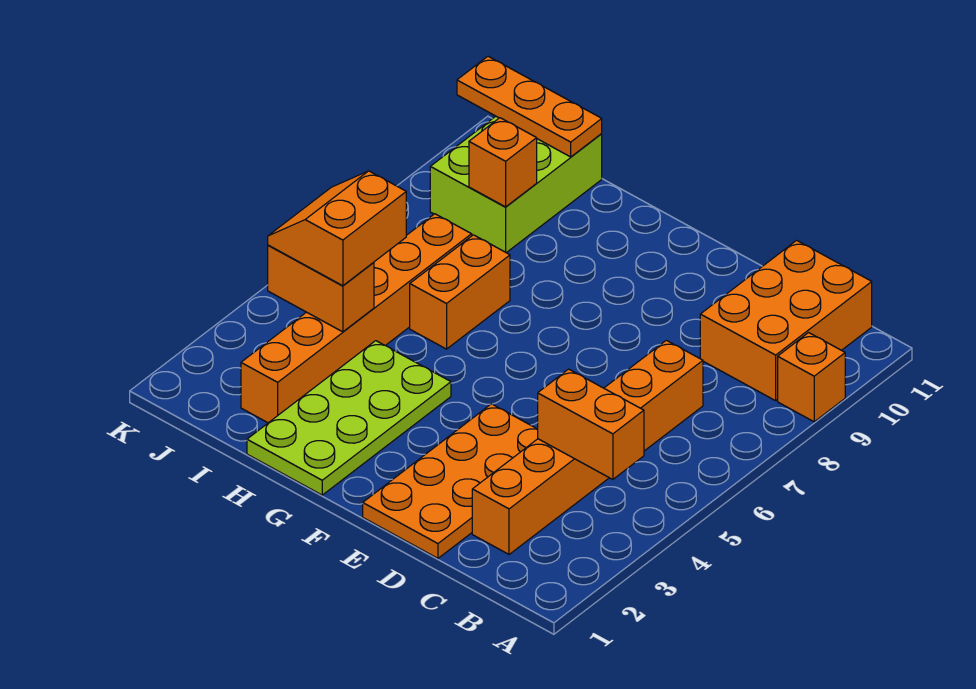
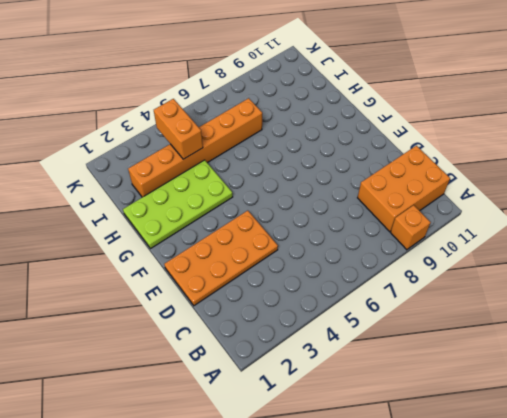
none -> orange 1x6 brick [472,340,703,554]
none -> orange 1x2 brick [410,235,510,349]
none -> lime 2x3 brick [430,116,602,253]

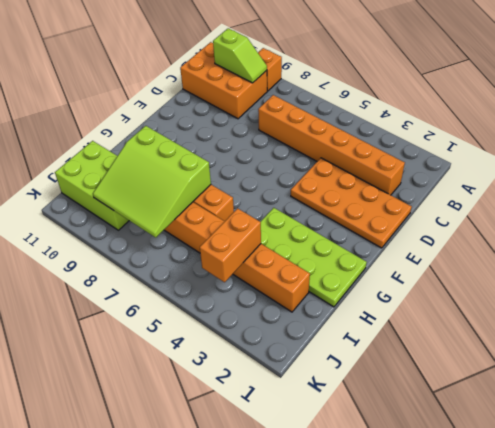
lime 1x2 slope [213,28,267,83] -> none
lime 3x3 slope [93,126,211,237] -> orange 1x1 brick [469,118,537,207]
none -> orange 1x2 brick [538,369,644,479]
none -> orange 1x3 plate [457,56,602,157]
none -> orange 2x2 slope [268,171,406,286]

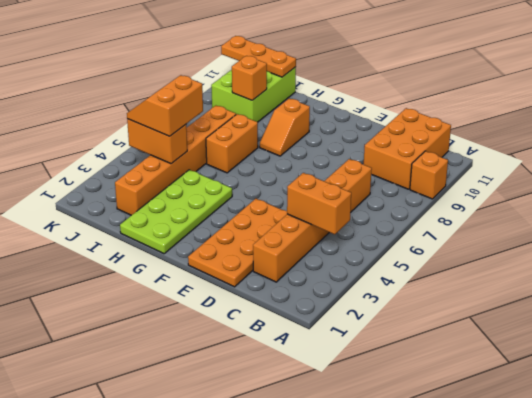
orange 1x2 slope [260,98,310,156] -> none

